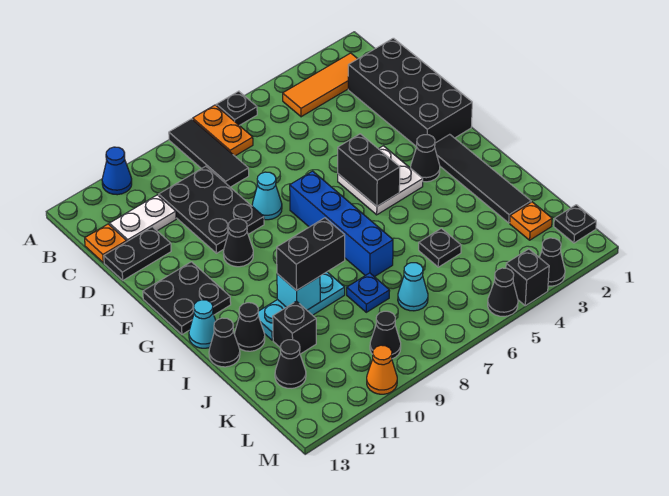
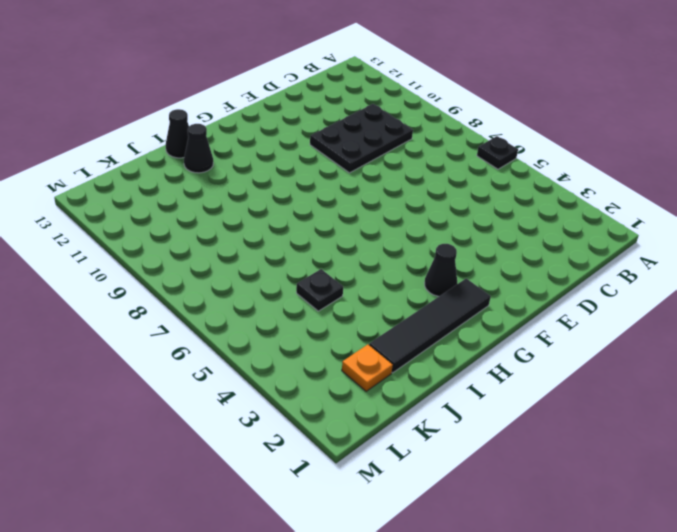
none -> orange 1x2 plate [193,105,253,156]
none -> black 1x3 tile [169,119,249,187]
none -> blue 1x1 cone [102,147,132,195]
none -> orange 1x3 tile [283,53,358,117]

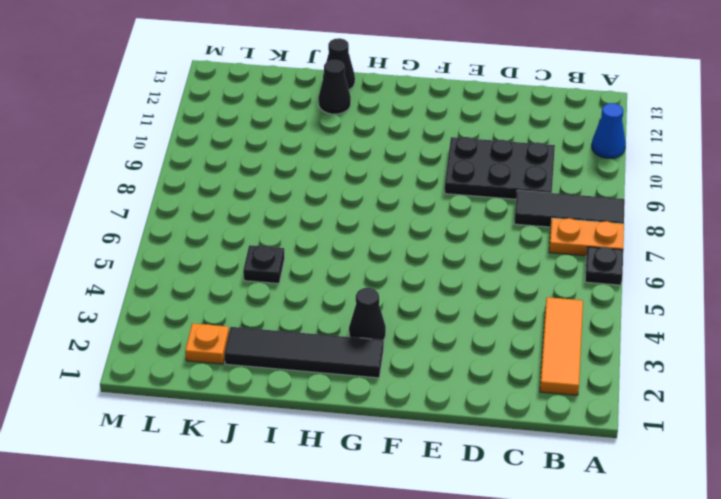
none -> black 2x4 brick [348,38,472,147]
none -> white 1x2 plate [109,195,176,241]
none -> orange 1x1 plate [85,224,127,263]
none -> black 1x2 plate [104,227,171,280]

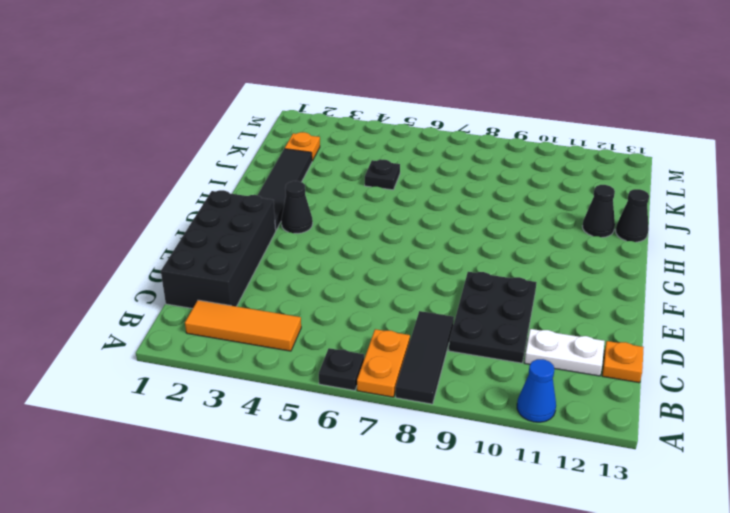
none -> black 1x2 plate [104,227,171,280]
none -> cyan 1x1 cone [252,172,282,220]
none -> white 2x2 plate [338,146,423,215]
none -> blue 1x4 brick [290,171,393,277]

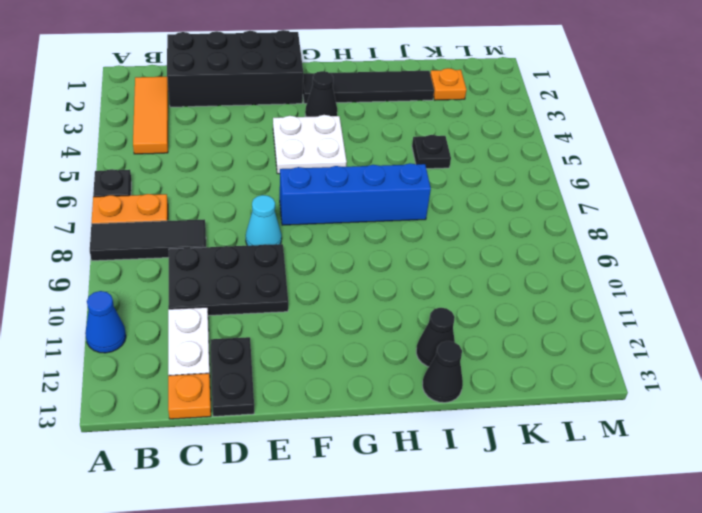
none -> black 1x1 cone [223,219,253,267]
none -> black 2x2 plate [143,262,231,334]
none -> cyan 1x1 cone [189,300,216,348]
none -> cyan 1x3 plate [258,272,345,340]

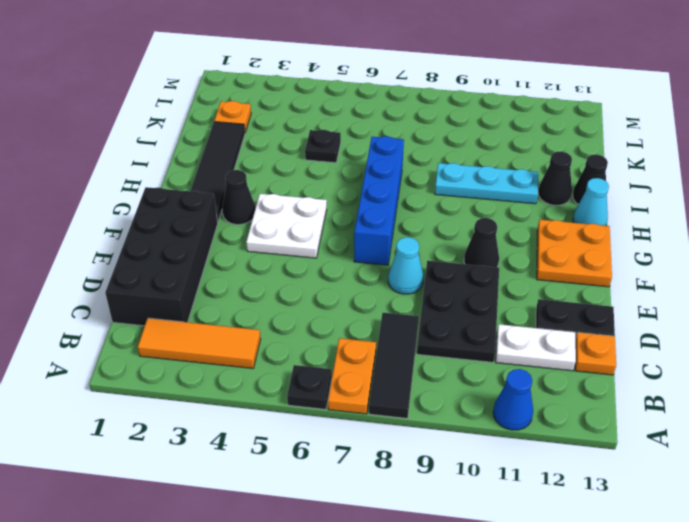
orange 2x2 plate [537,220,612,287] -> black 2x2 plate [143,262,231,334]
none -> blue 1x1 plate [347,273,390,312]
none -> black 1x1 brick [273,301,316,354]
none -> cyan 1x1 cone [398,263,428,311]
none -> black 1x1 cone [275,340,306,388]

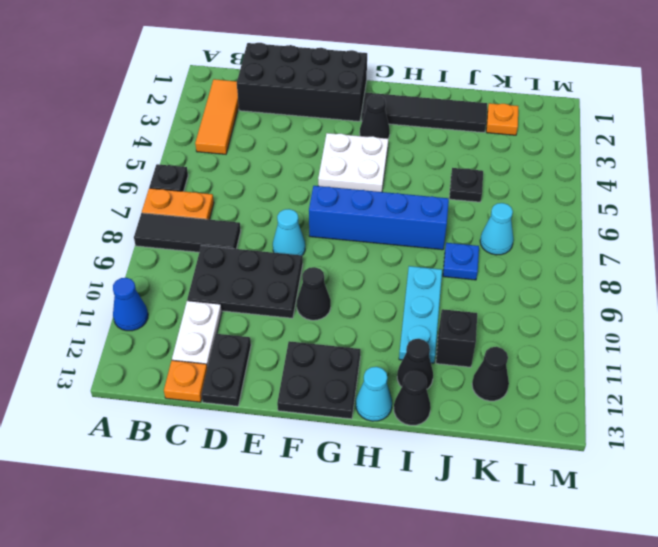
none -> black 1x1 plate [554,205,596,243]
none -> black 1x1 cone [370,311,401,359]
none -> black 1x1 cone [539,238,565,286]
none -> black 1x1 brick [506,249,549,306]

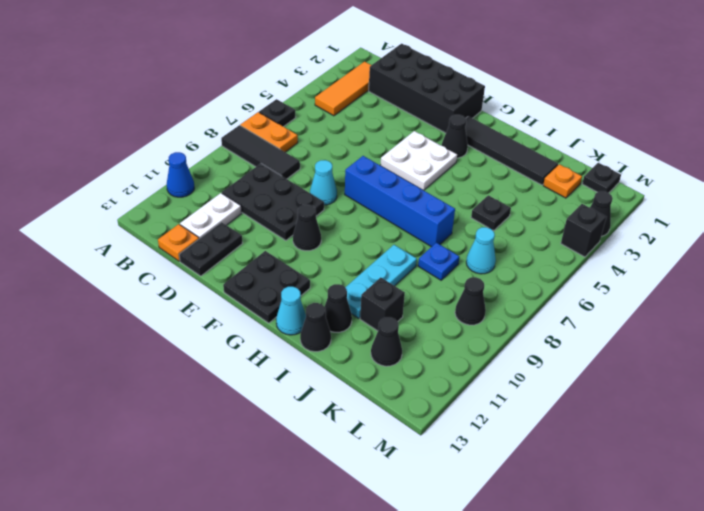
none -> black 1x1 cone [488,268,518,316]
none -> orange 1x1 cone [367,345,397,394]
none -> black 1x2 brick [338,134,400,206]
none -> cyan 1x1 brick [277,274,320,310]

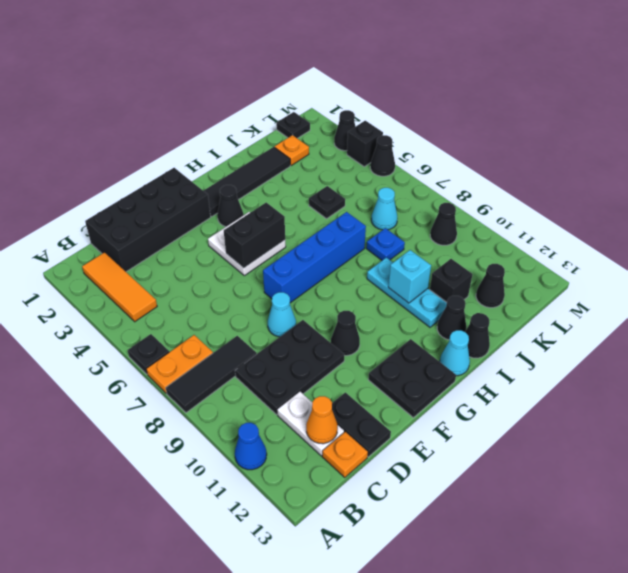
orange 1x1 cone [306,396,338,444] -> orange 1x1 cone moved to [367,345,397,394]
none -> black 1x2 brick [277,218,345,291]

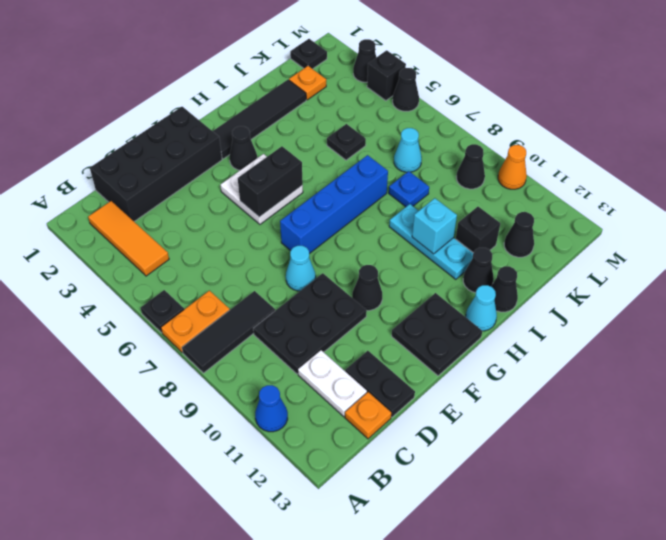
none -> black 1x2 brick [277,218,345,291]

